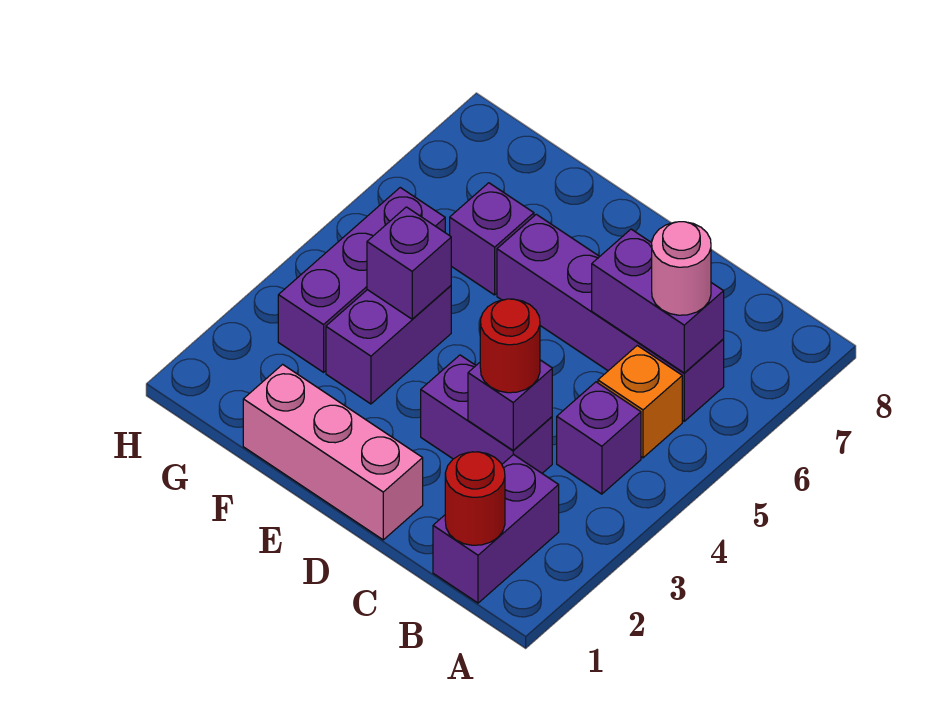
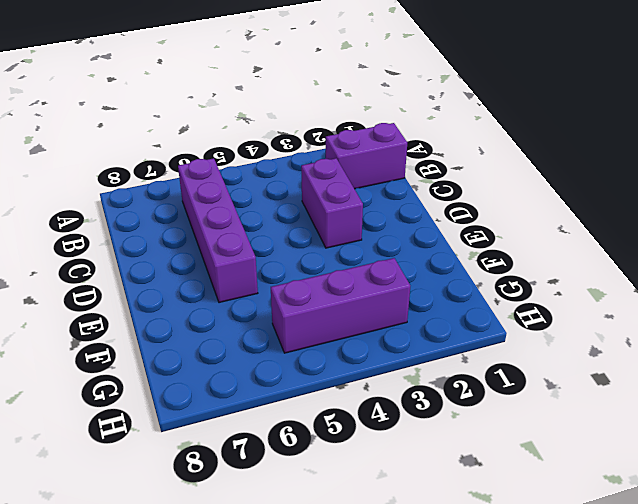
none -> purple 1x1 brick [557,382,641,494]
none -> orange 1x1 brick [598,346,682,458]
none -> pink 1x3 brick [243,364,423,540]

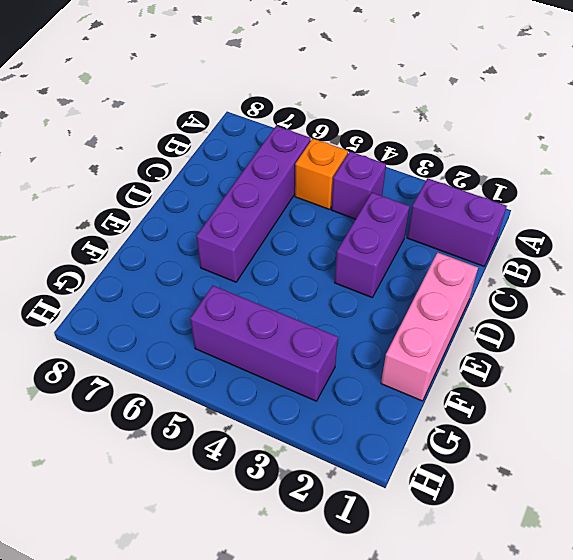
none -> purple 1x2 brick [326,286,451,404]
none -> purple 1x1 brick [450,183,534,295]
none -> red 1x1 round brick [445,452,505,545]

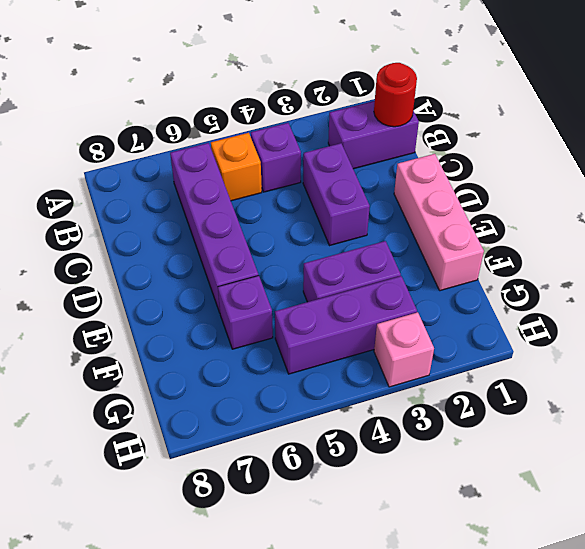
pink 1x1 brick [374,312,434,387] -> none
none -> purple 1x2 brick [592,229,724,373]
none -> purple 1x1 brick [468,360,552,450]
none -> purple 1x1 brick [367,207,451,319]

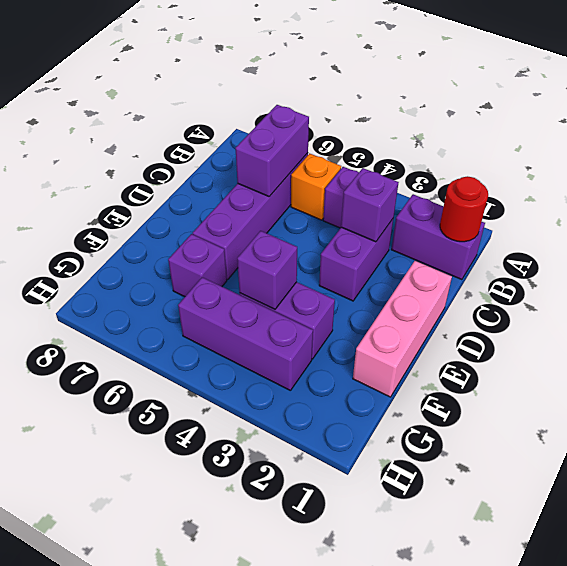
none -> pink 1x1 round brick [652,222,711,315]
none -> red 1x1 round brick [480,299,540,393]

